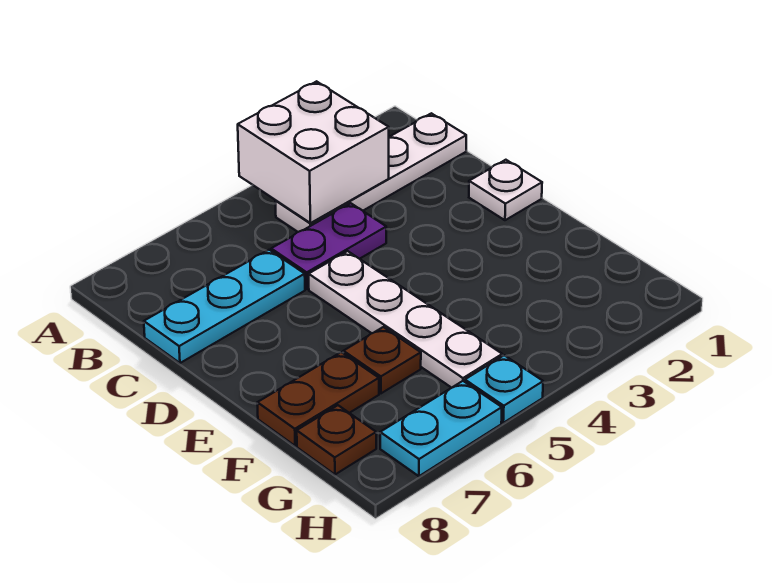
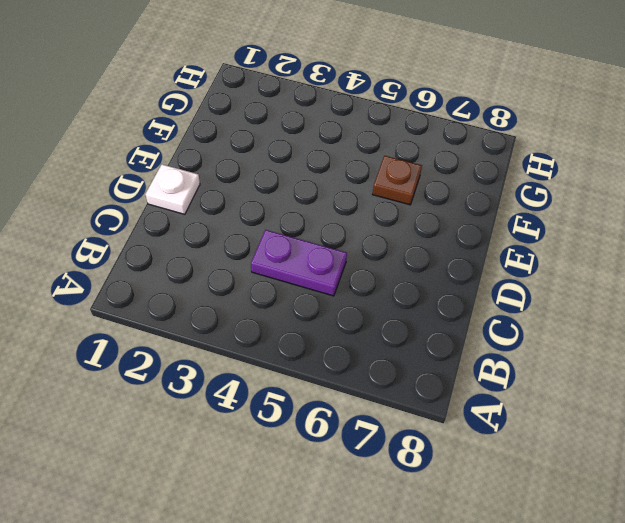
none -> white 1x4 plate [275,113,466,232]
none -> cyan 1x3 plate [144,250,305,363]

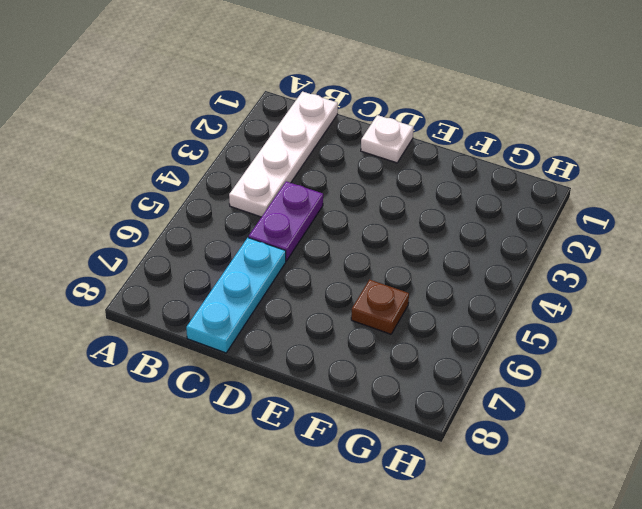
none -> white 1x4 plate [309,251,502,388]
none -> brown 1x2 plate [257,352,379,446]

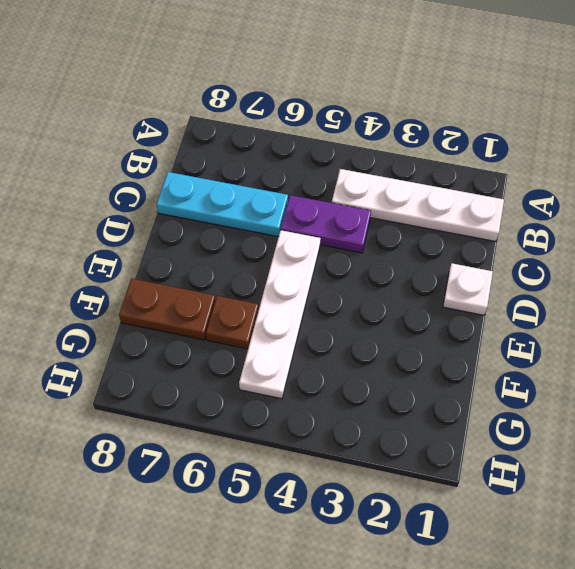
none -> brown 1x1 plate [297,405,376,474]
none -> cyan 1x1 plate [465,355,543,423]

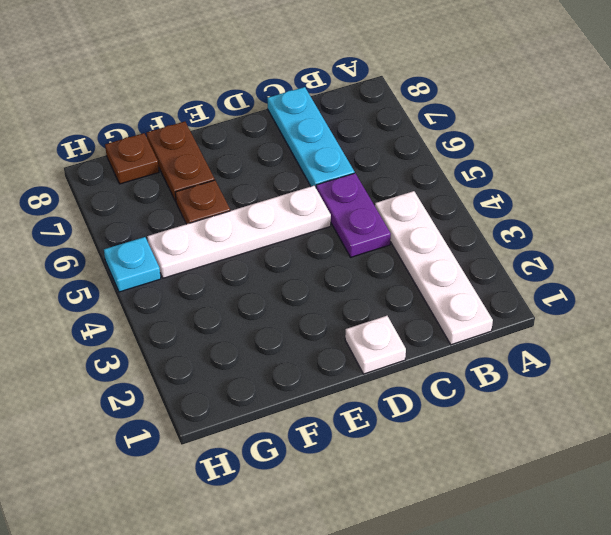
none -> cyan 1x2 plate [380,381,502,476]
none -> white 2x2 brick [238,81,389,223]

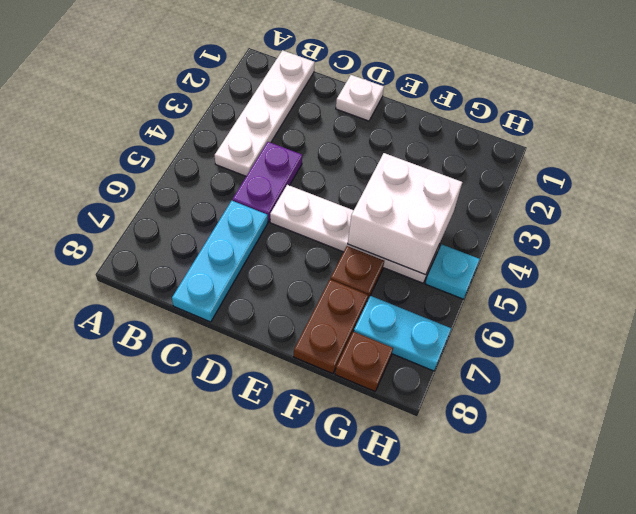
white 2x2 brick [348,153,462,275] -> white 2x2 brick moved to [238,81,389,223]
cyan 1x2 plate [354,296,451,371] -> cyan 1x2 plate turned to [380,381,502,476]

